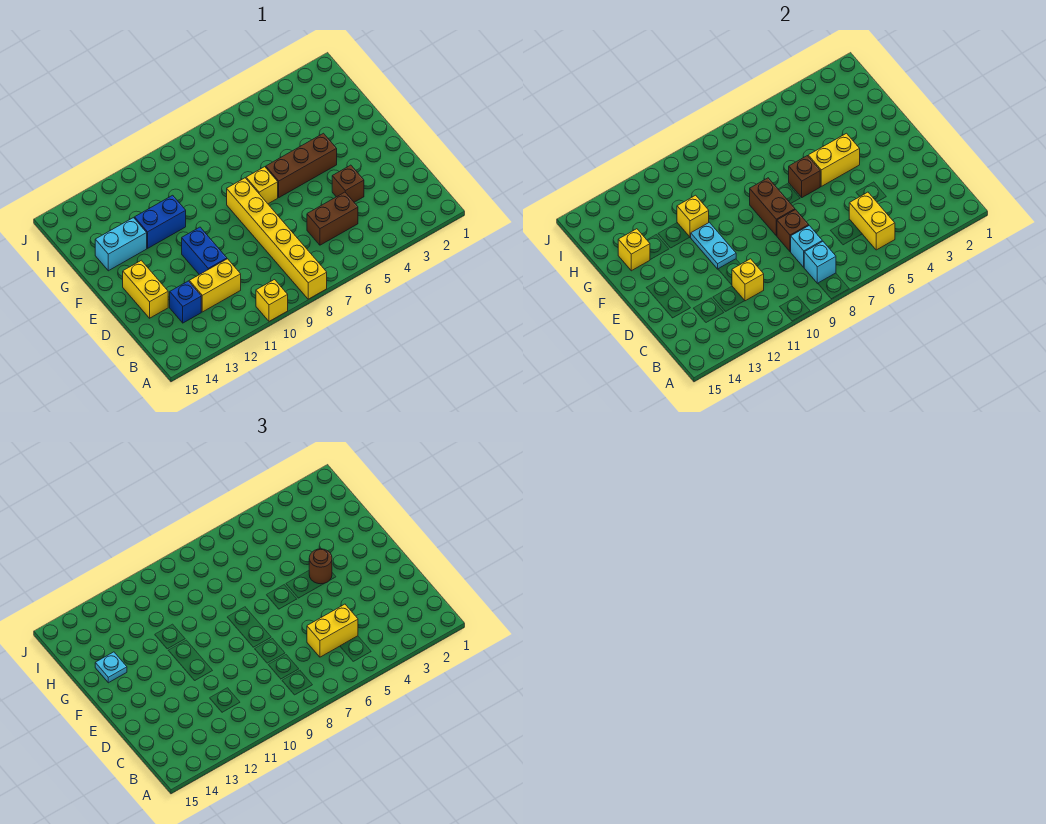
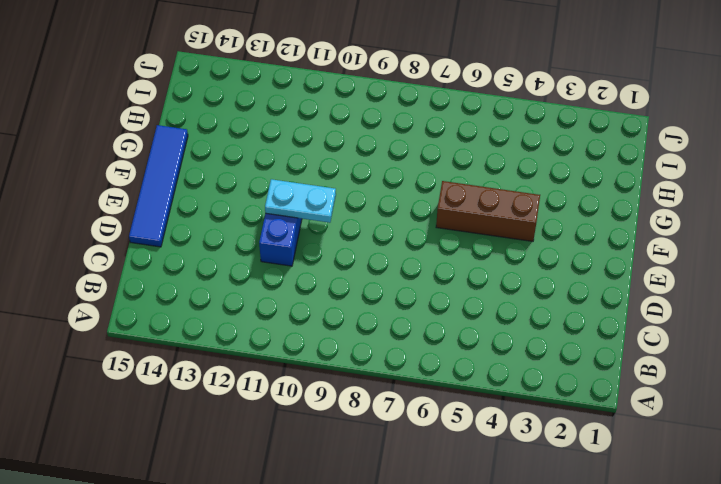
blue 1x4 tile [129,125,188,247] -> none
cyan 1x2 plate [265,179,336,223] -> cyan 1x2 plate turned to [691,222,736,269]
none -> yellow 1x6 brick [227,178,327,299]
none -> yellow 1x1 brick [256,280,288,321]
none -> brown 1x2 brick [307,192,358,245]

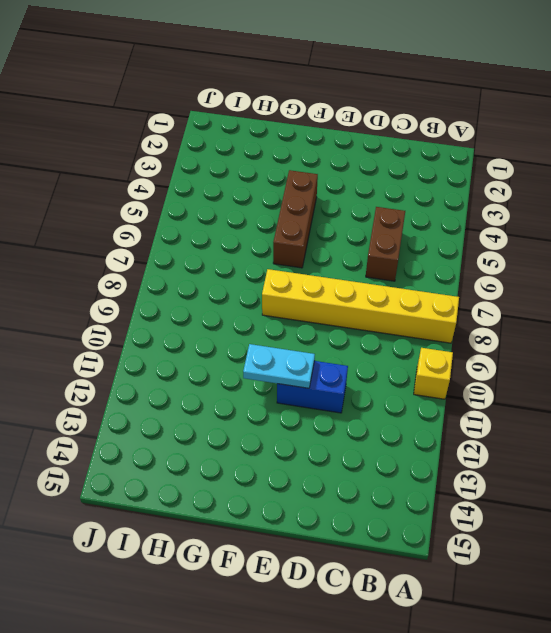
none -> yellow 1x2 brick [189,259,241,312]
none -> blue 1x1 brick [170,281,201,323]
none -> brown 1x1 brick [332,165,364,202]

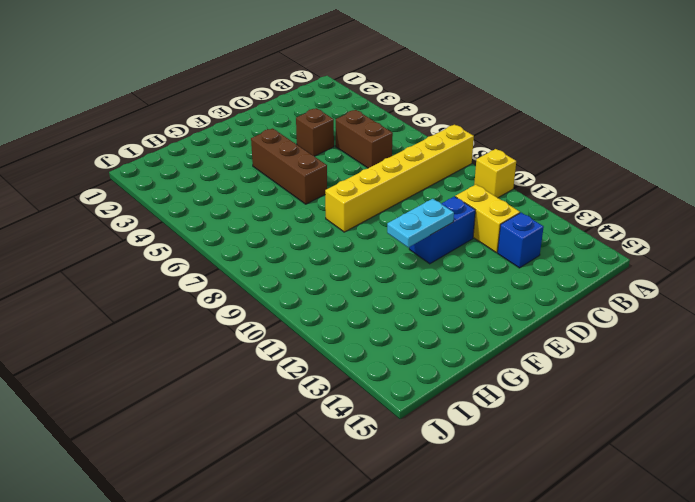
none -> yellow 1x2 brick [123,260,168,318]
none -> yellow 1x1 brick [246,167,278,204]
none -> blue 1x2 brick [134,195,186,248]

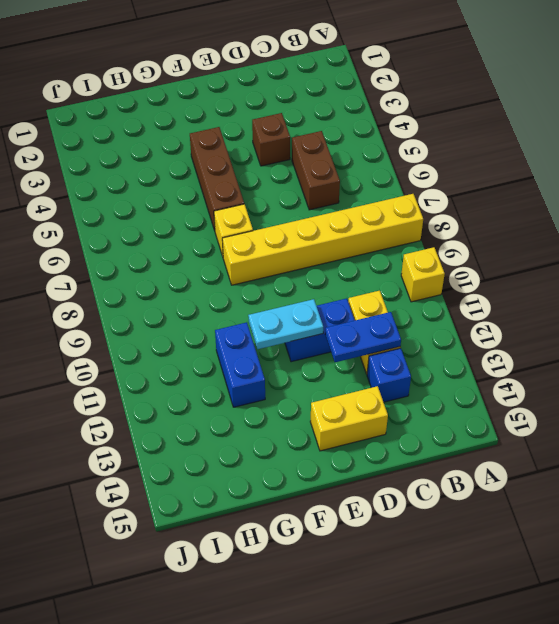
blue 1x2 plate [325,312,401,362] -> none
none -> cyan 1x2 brick [95,218,147,271]
none -> yellow 1x2 brick [849,192,895,250]
none -> cyan 1x1 brick [804,241,836,283]

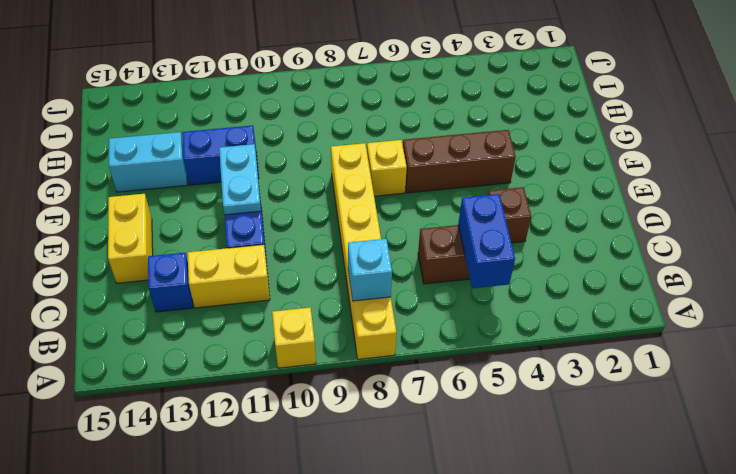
blue 1x2 brick [458,194,515,288] -> yellow 1x2 brick [849,192,895,250]
none -> cyan 1x1 brick [790,226,822,267]
none -> yellow 1x1 brick [732,259,764,301]
none -> brown 1x1 brick [777,210,809,251]

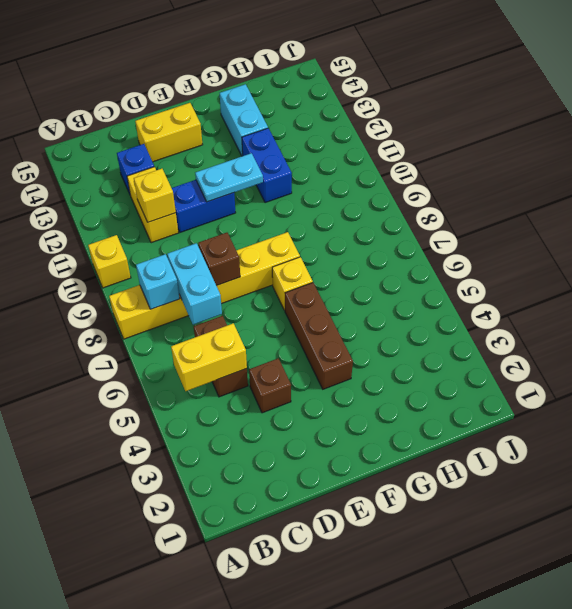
cyan 1x2 brick [167,243,222,325] -> cyan 1x1 brick [790,226,822,267]
none -> brown 1x2 brick [750,178,795,236]
none -> yellow 1x2 brick [808,133,860,186]
none -> brown 1x1 brick [789,156,820,197]

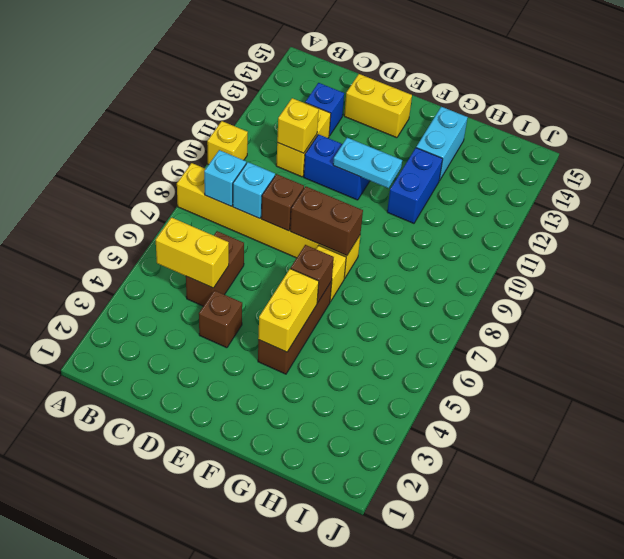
none -> yellow 1x1 brick [677,195,709,237]
none -> yellow 1x1 brick [618,229,650,271]
none -> yellow 1x2 brick [307,604,358,657]

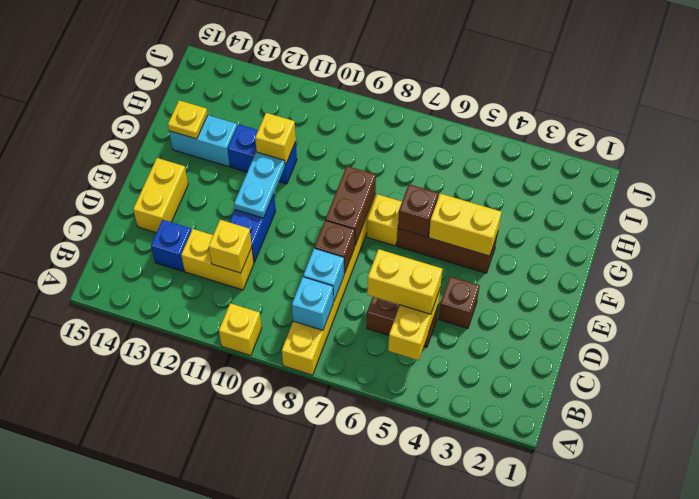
yellow 1x1 plate [168,100,208,139] -> yellow 1x1 brick [618,229,650,271]
none -> brown 1x1 round brick [309,549,332,584]
none -> cyan 1x1 plate [95,652,127,683]

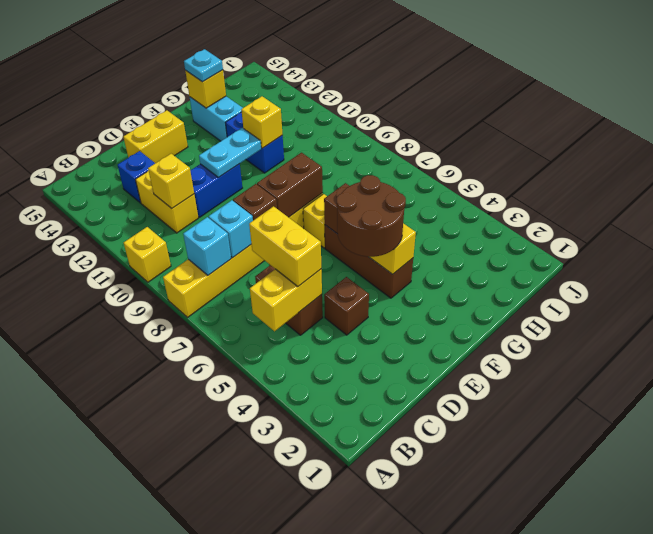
brown 2x2 round brick [337,175,406,257] -> brown 1x1 round brick [309,549,332,584]

